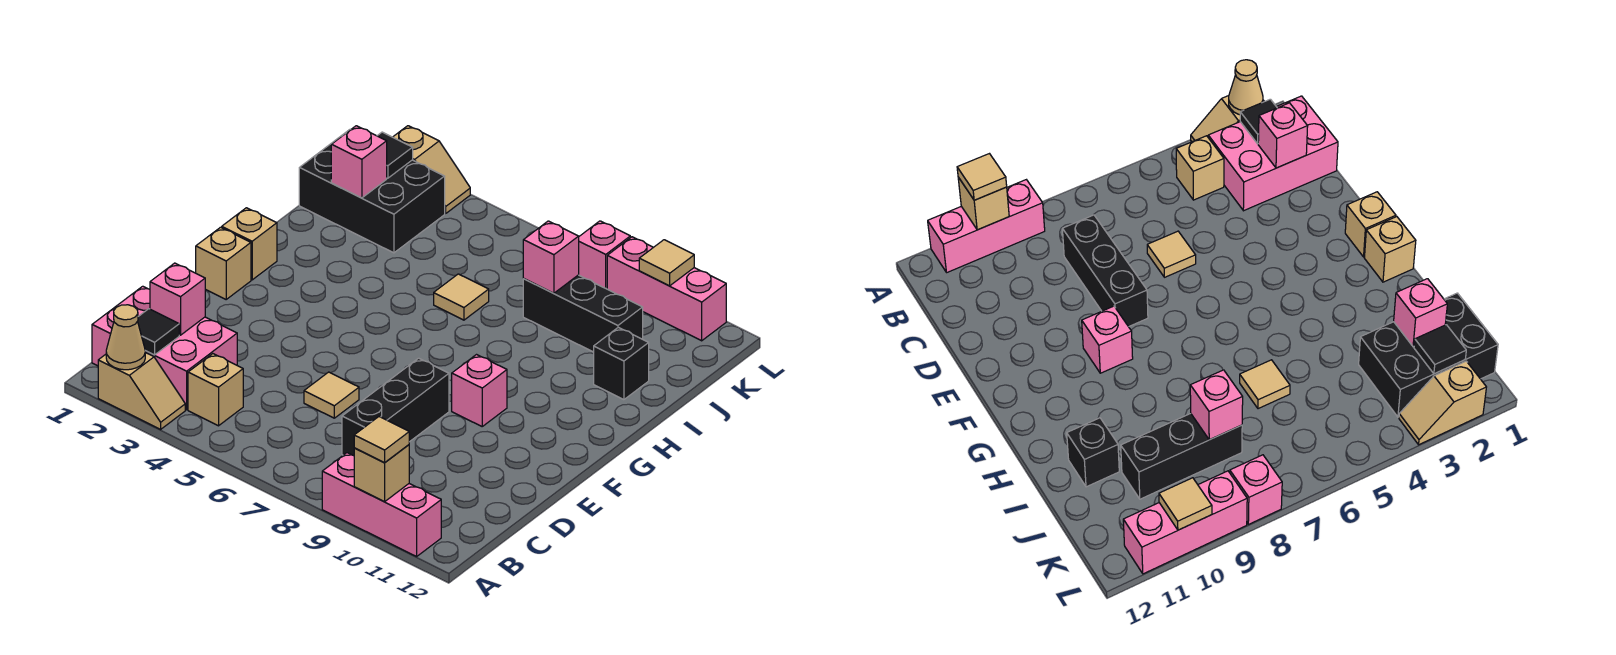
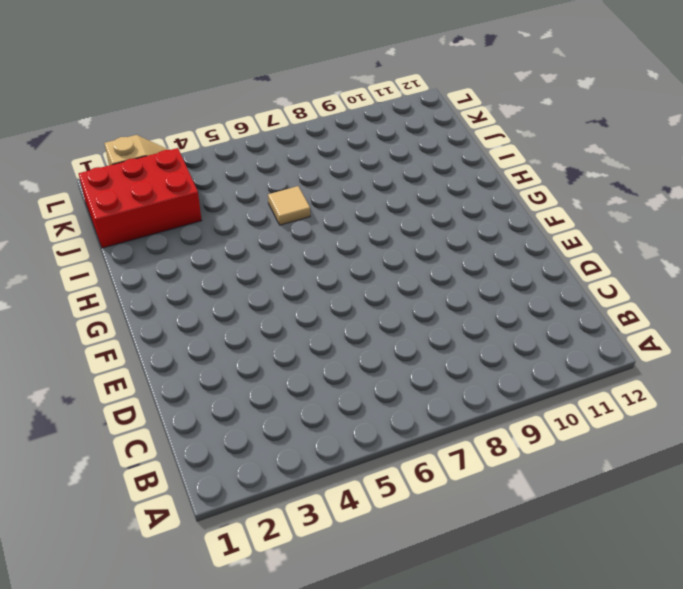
red 2x3 brick [79,148,202,248] -> black 2x3 brick [299,129,445,253]
none -> tan 1x2 slope [98,353,185,429]
none -> pink 1x3 brick [322,453,441,556]
none -> pink 2x3 brick [92,286,237,410]

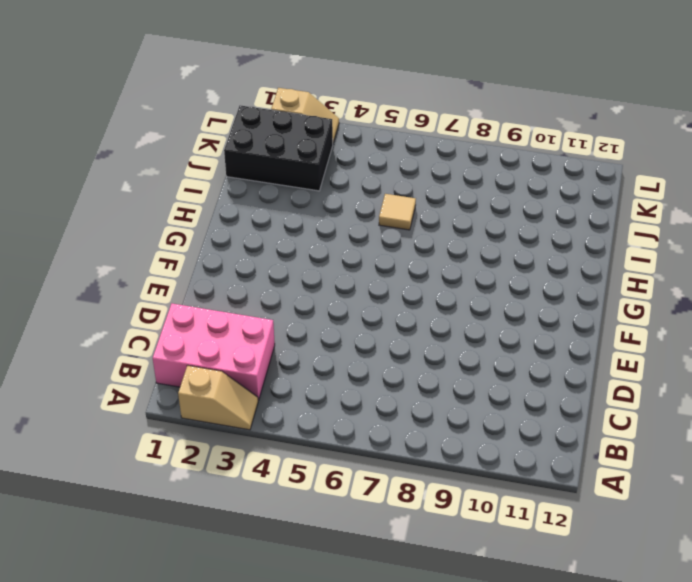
none -> pink 1x3 brick [322,453,441,556]
none -> tan 1x1 brick [188,354,243,426]
none -> black 1x3 brick [342,358,449,456]

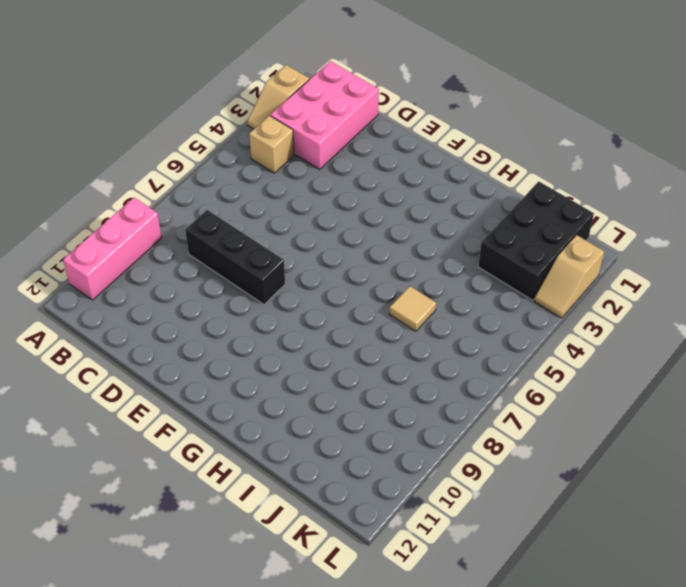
none -> tan 1x1 tile [304,372,359,418]
none -> tan 1x1 brick [196,227,251,299]
none -> pink 1x1 brick [452,355,507,426]

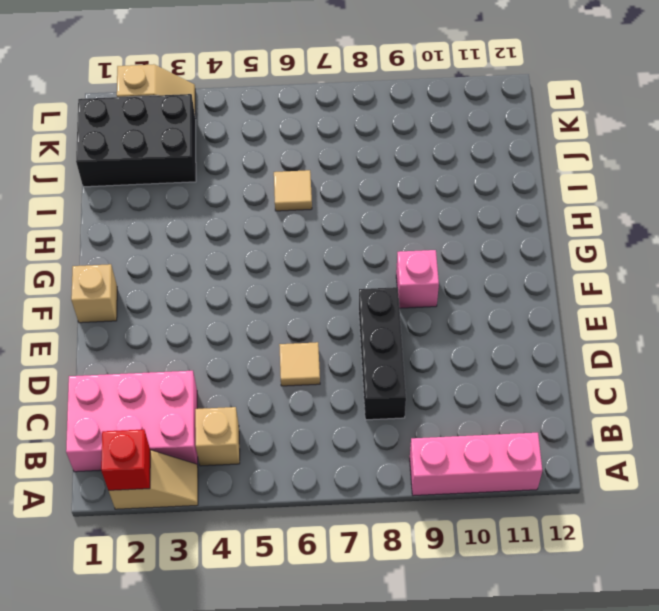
red 1x1 brick [101,429,150,490] -> tan 1x1 cone [106,305,145,370]
none -> tan 1x1 brick [222,208,277,280]
none -> black 1x1 brick [594,327,649,400]
none -> black 1x3 brick [523,275,643,352]

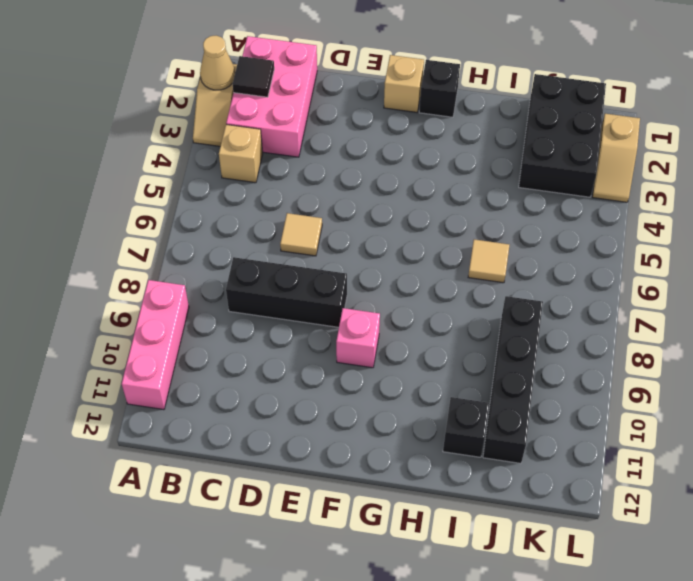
black 1x1 brick [419,60,460,117] -> tan 1x1 brick [222,208,277,280]
black 1x4 brick [483,296,543,463] -> black 1x3 brick [523,275,643,352]
none -> pink 1x1 brick [579,221,630,289]
none -> pink 1x3 brick [607,237,726,341]
none -> tan 1x1 brick [354,445,409,502]

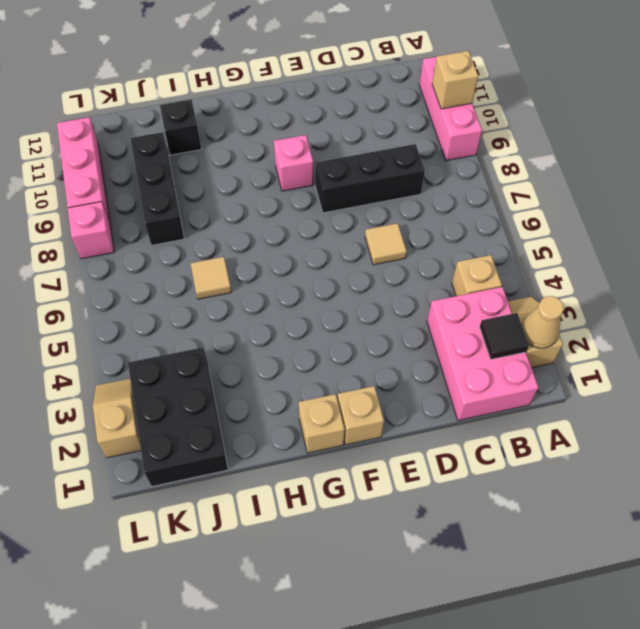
none -> pink 1x1 brick [150,263,205,335]
none -> pink 1x1 brick [331,126,387,198]
none -> pink 1x1 brick [523,221,579,293]

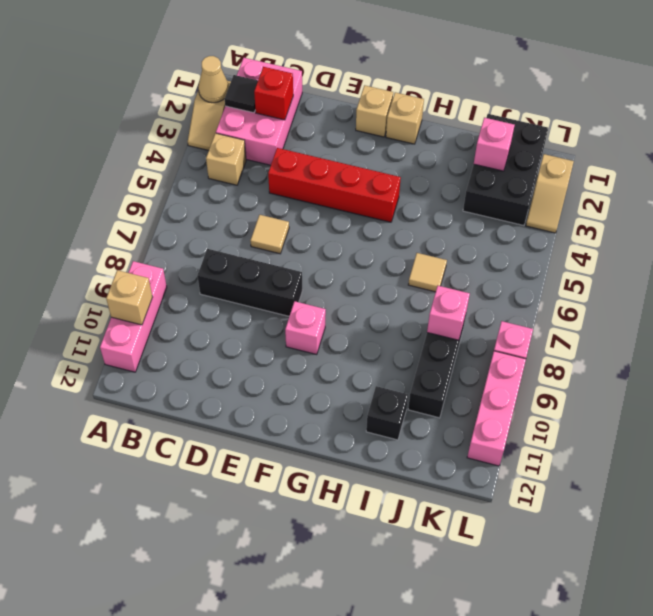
red 1x1 brick [254,67,293,120] -> pink 1x1 brick [150,263,205,335]
red 1x4 brick [268,148,401,222] -> none
none -> black 1x1 tile [377,132,413,178]
none -> tan 1x1 tile [639,240,694,286]
none -> tan 1x1 tile [354,417,409,463]

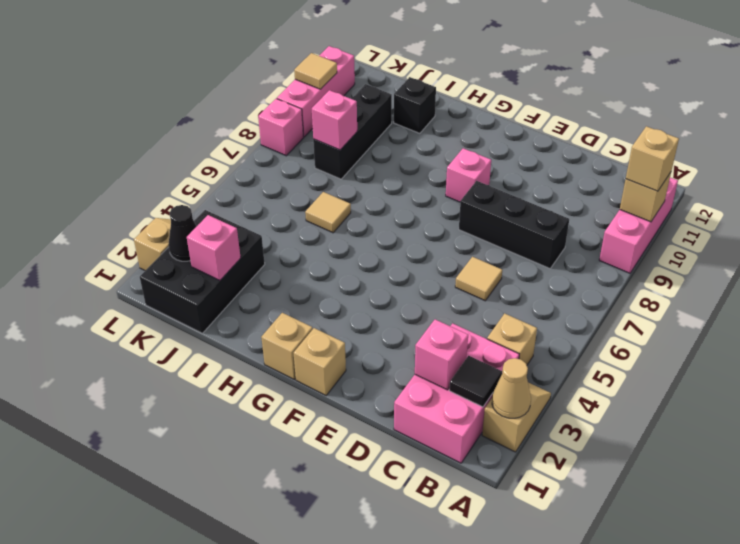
tan 1x1 brick [626,126,679,191] -> tan 1x1 tile [354,417,409,463]
black 1x1 cone [168,205,197,261] -> black 1x1 tile [377,132,413,178]

